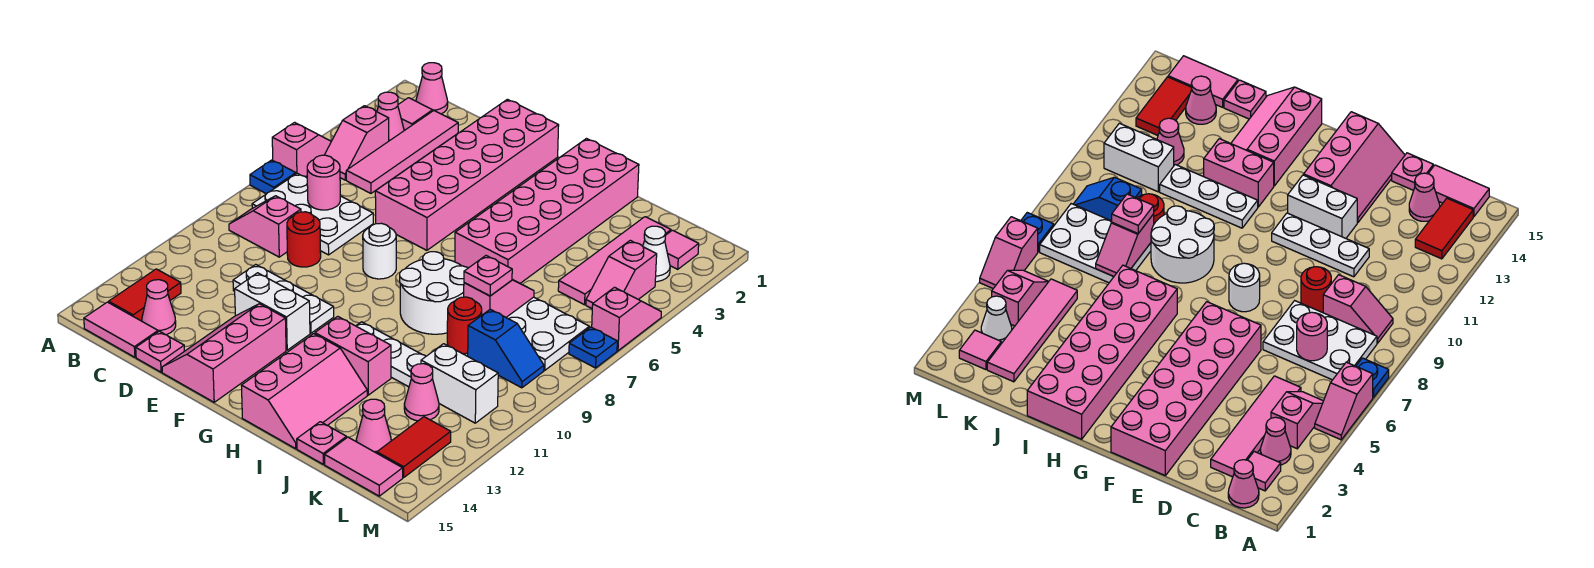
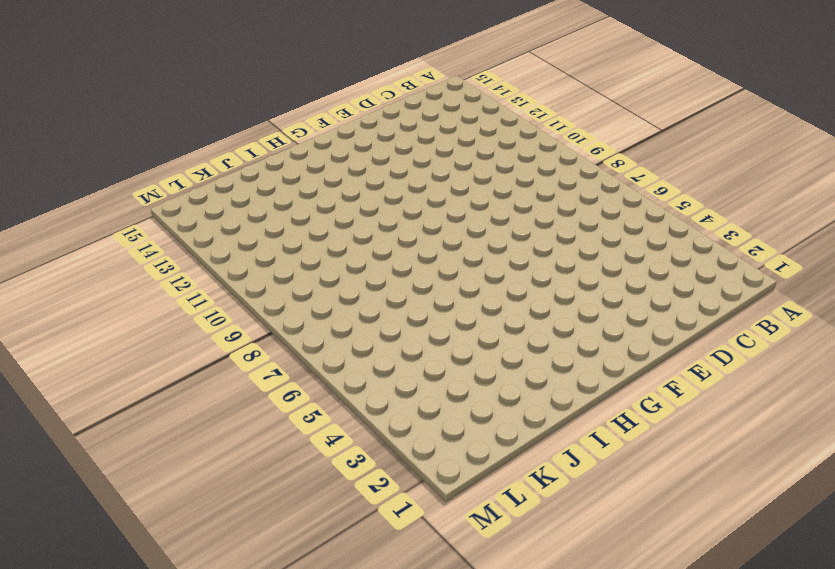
none -> pink 1x2 slope [272,122,331,177]
none -> blue 1x1 plate [250,160,296,194]
none -> pink 1x1 cone [416,63,448,114]
none -> pink 1x1 tile [398,98,433,131]

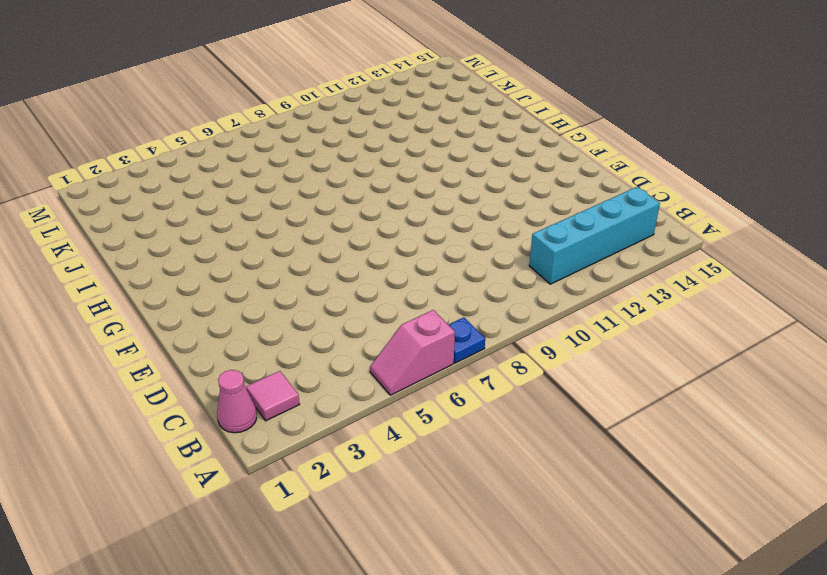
cyan 1x4 brick [529,187,660,284] -> red 1x2 tile [109,269,181,321]
none -> pink 1x1 cone [377,92,404,141]
none -> pink 1x2 slope [325,106,389,180]
none -> white 2x3 plate [252,173,373,255]
none -> pink 1x2 slope [229,196,301,257]

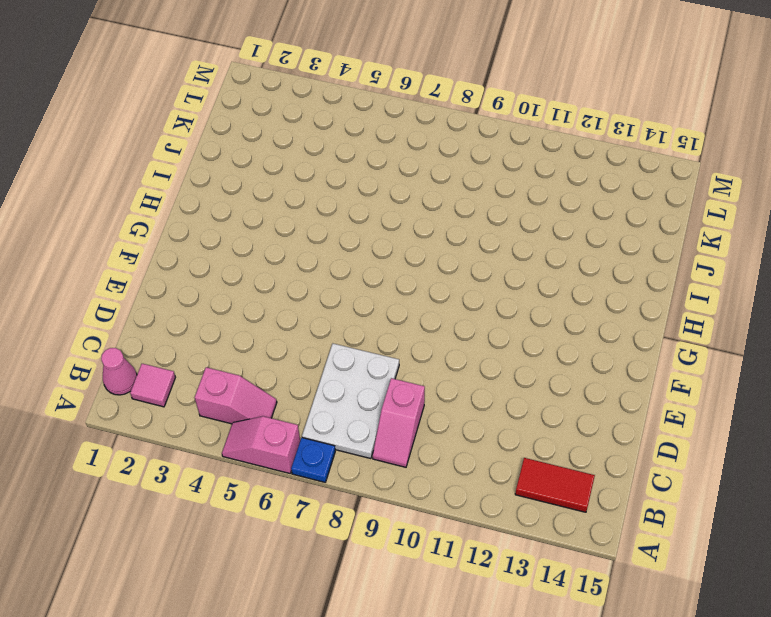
none -> pink 1x1 cone [377,92,404,141]
none -> pink 1x2 tile [84,302,158,357]
none -> pink 1x4 tile [346,111,458,193]
none -> pink 1x1 cone [142,280,176,335]

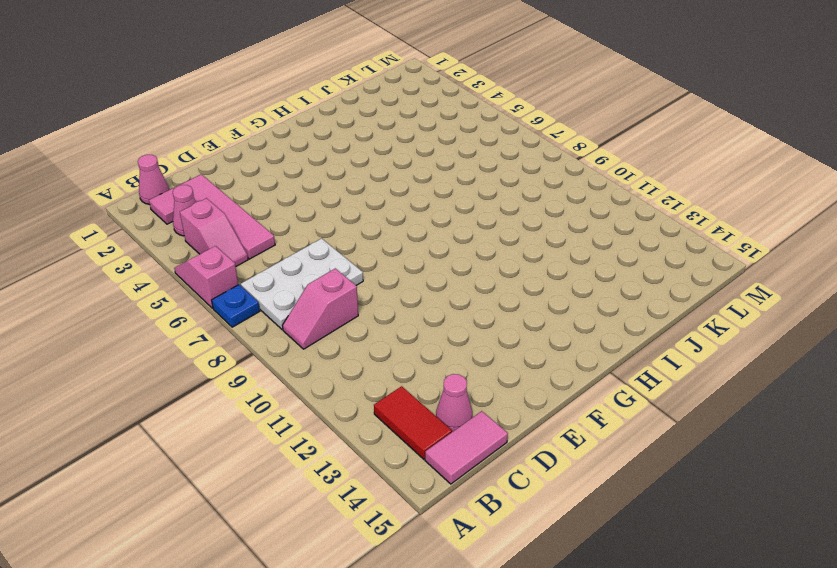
none -> red 1x1 round brick [287,212,321,267]
none -> white 1x3 plate [233,264,334,333]
none -> pink 1x1 plate [136,331,184,372]
none -> pink 2x6 brick [375,99,559,250]

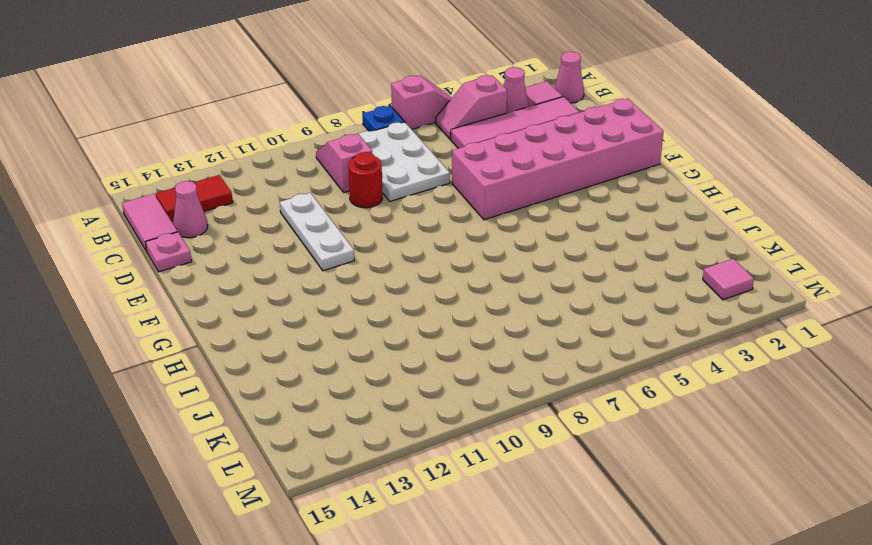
none -> white 1x2 brick [235,273,310,350]
none -> pink 2x3 slope [162,304,286,402]
none -> white 1x1 round brick [363,223,396,279]
none -> pink 2x6 brick [455,139,639,283]

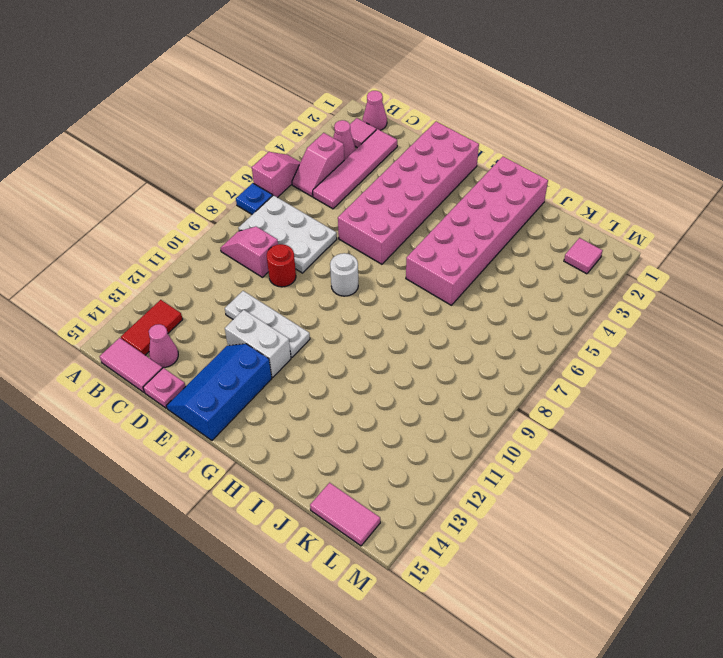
blue 2x3 slope [167,344,272,440] -> pink 2x3 slope [162,304,286,402]
none -> white 2x2 round brick [400,252,468,334]
none -> white 1x3 plate [356,322,426,387]
none -> pink 1x2 brick [315,316,391,395]
none -> pink 2x3 slope [241,334,367,449]

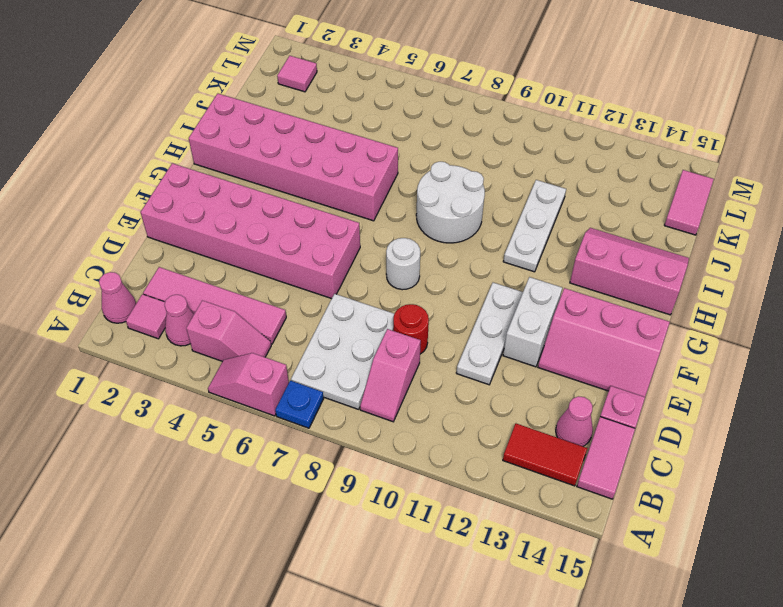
none -> pink 1x2 brick [315,316,391,395]
none -> white 2x3 plate [506,297,589,370]
none -> red 1x1 round brick [447,297,482,354]
none -> pink 1x1 plate [297,422,347,464]

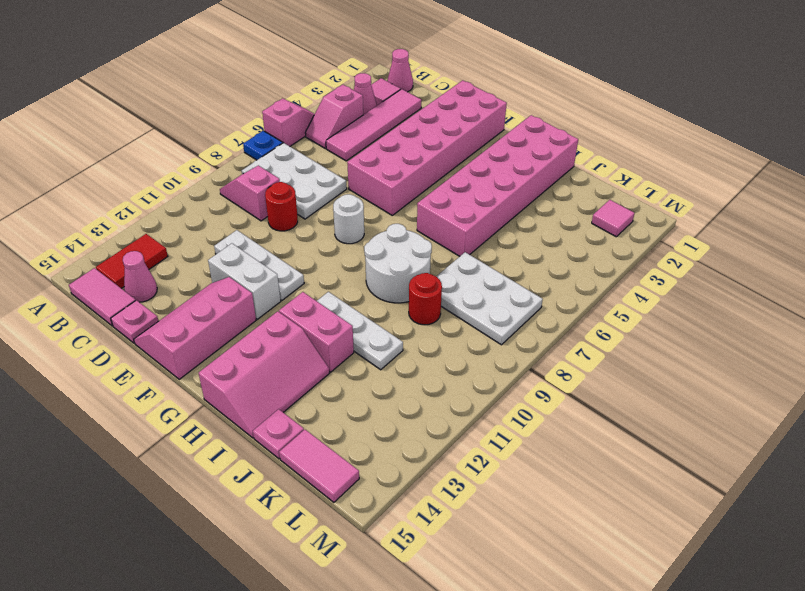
none -> pink 1x4 tile [558,217,671,305]
none -> blue 1x2 slope [468,309,544,388]
none -> white 1x2 brick [421,344,498,423]
none -> pink 1x1 cone [404,364,439,421]

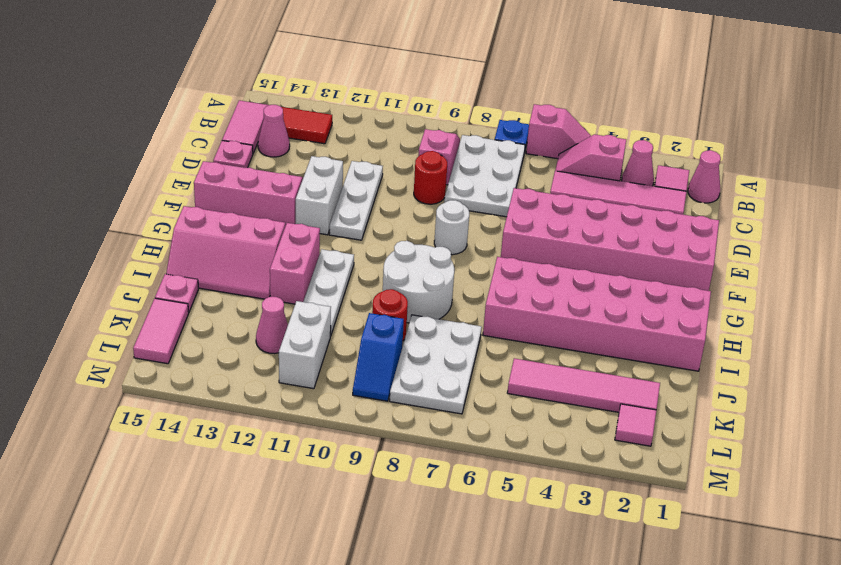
none -> pink 1x1 cone [356,399,391,453]
none -> white 1x1 cone [643,226,670,282]
none -> pink 1x2 slope [586,240,657,309]
none -> red 1x2 tile [377,417,451,478]

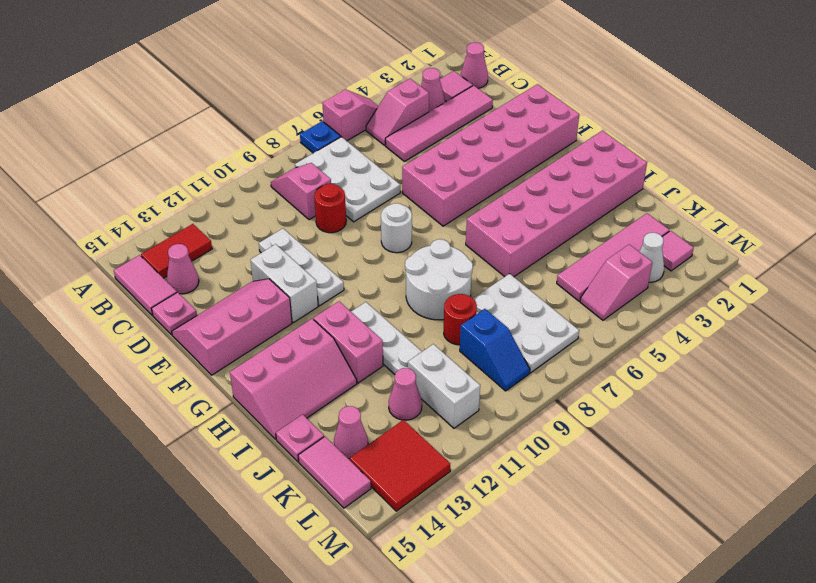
red 2x2 tile [350,420,450,511] -> red 1x2 tile [377,417,451,478]
none -> pink 1x2 slope [592,287,661,351]
none -> blue 1x1 plate [569,327,617,368]
none -> pink 1x1 round brick [307,155,340,210]
none -> pink 1x2 slope [464,279,534,317]

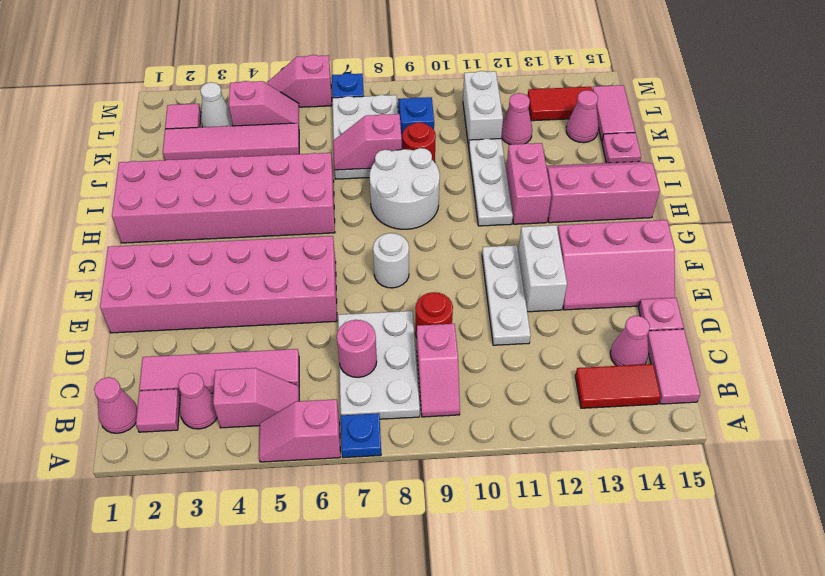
none -> pink 1x1 plate [464,256,512,296]

